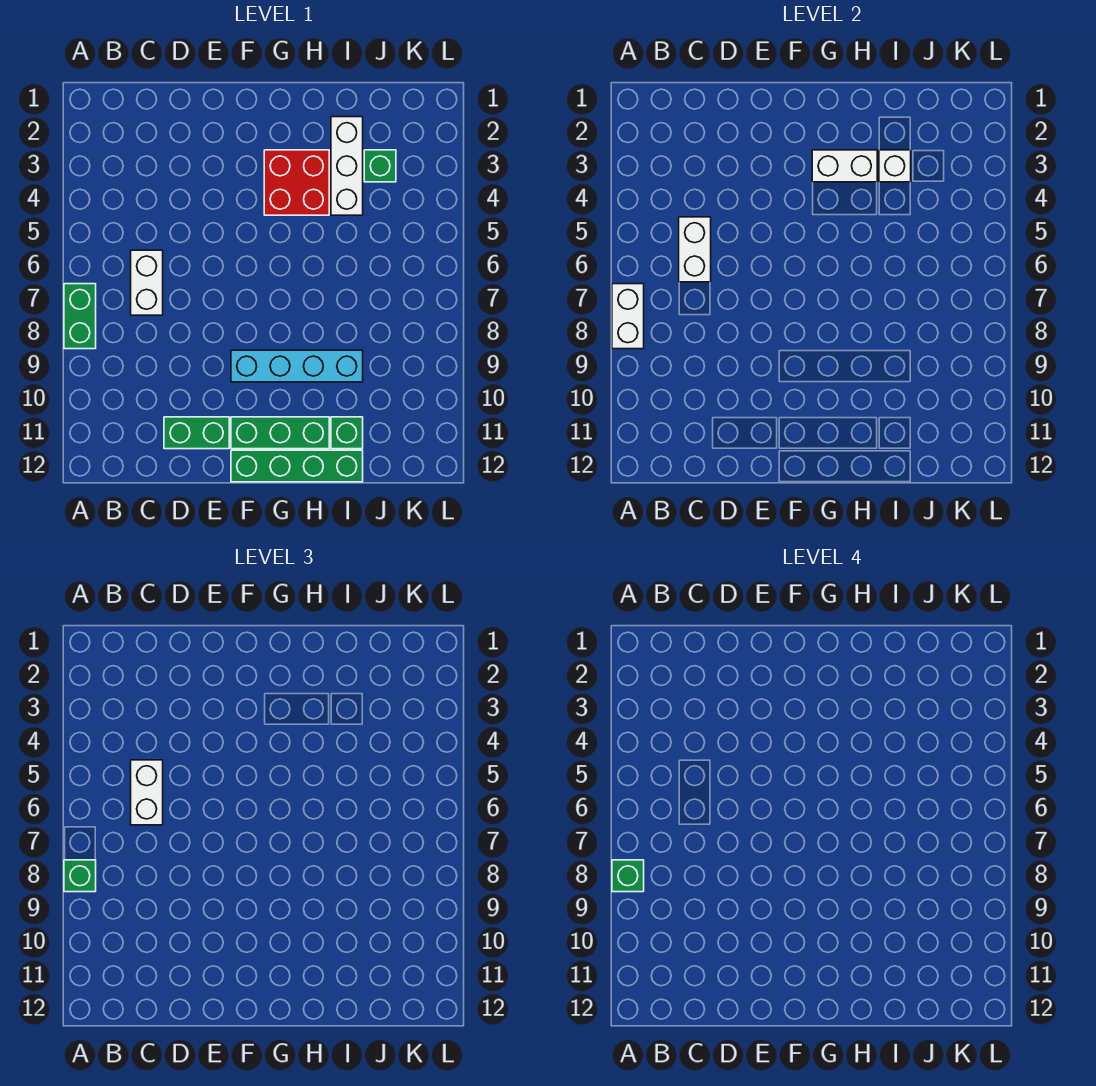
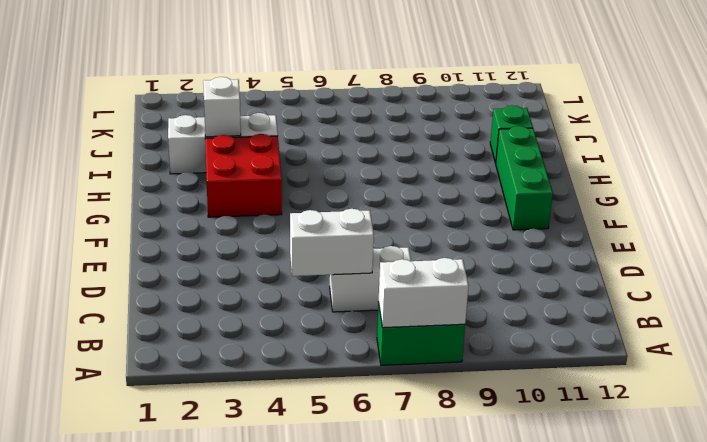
none -> green 1x2 brick [164,417,229,449]
none -> cyan 1x4 brick [231,350,363,382]
none -> green 1x4 brick [231,450,363,482]

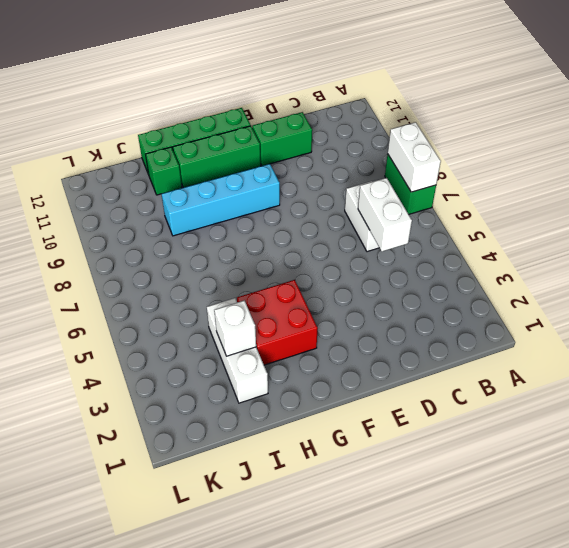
none -> green 1x1 brick [364,150,396,182]
none -> white 1x2 brick [812,150,877,182]
none -> green 1x1 brick [64,860,96,892]

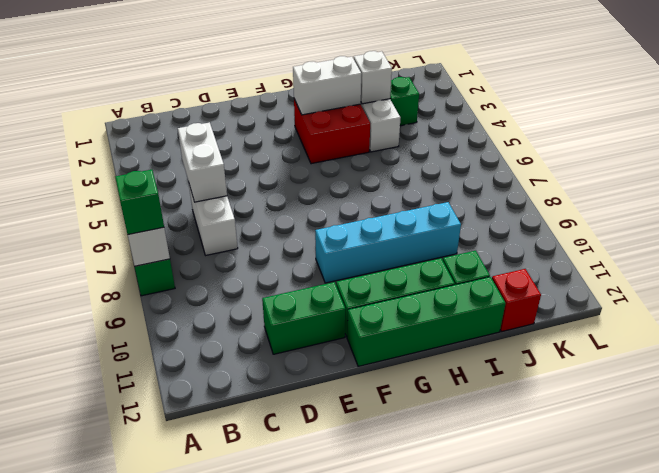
red 1x1 brick [492,269,541,332] -> none
none -> white 1x2 brick [131,760,163,825]
none -> green 1x1 brick [612,860,644,892]

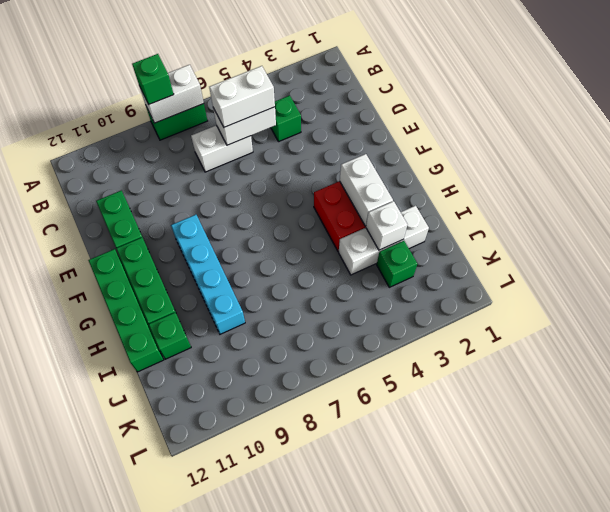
green 1x1 brick [271,95,301,142] -> green 1x1 brick moved to [612,860,644,892]

